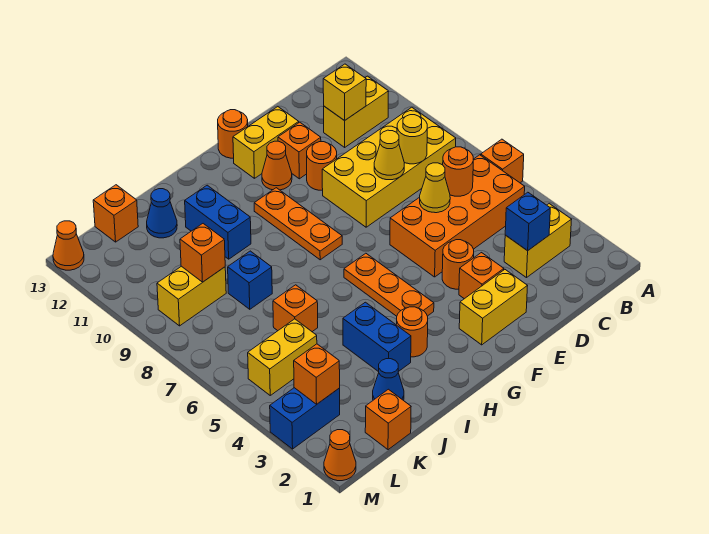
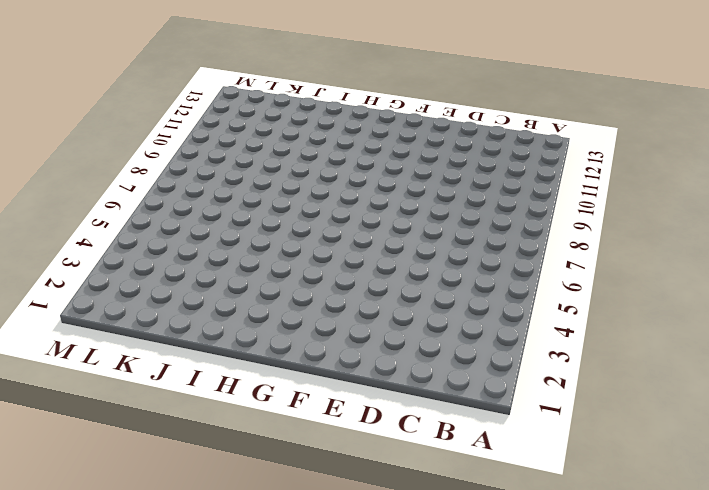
none -> orange 1x1 brick [481,139,524,183]
none -> yellow 1x2 brick [504,204,572,278]
none -> orange 2x4 brick [390,155,525,277]
none -> yellow 2x4 brick [322,107,456,227]

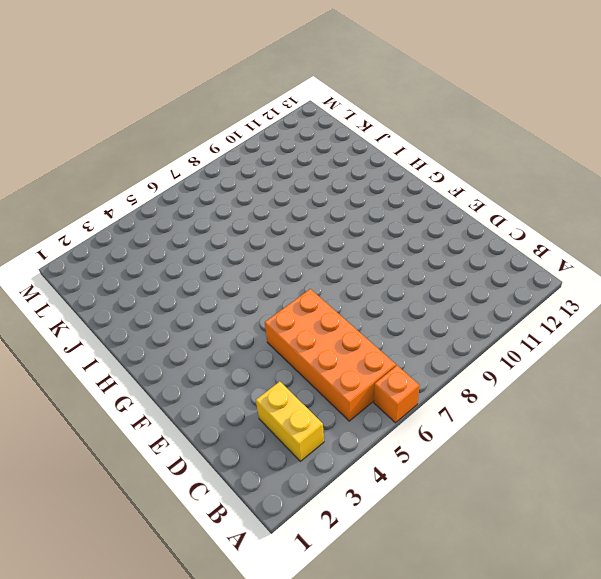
none -> yellow 2x4 brick [322,107,456,227]
none -> yellow 1x2 brick [324,76,389,147]
none -> yellow 1x2 brick [459,270,527,345]
none -> orange 1x1 brick [459,253,504,299]

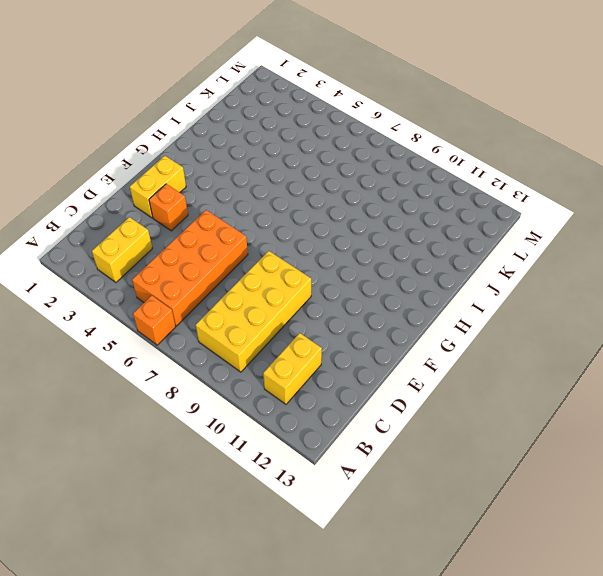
none -> orange 1x1 round brick [442,240,474,289]
none -> orange 1x1 round brick [307,142,337,190]
none -> orange 1x1 brick [278,122,321,179]
none -> yellow 1x2 brick [233,107,299,178]

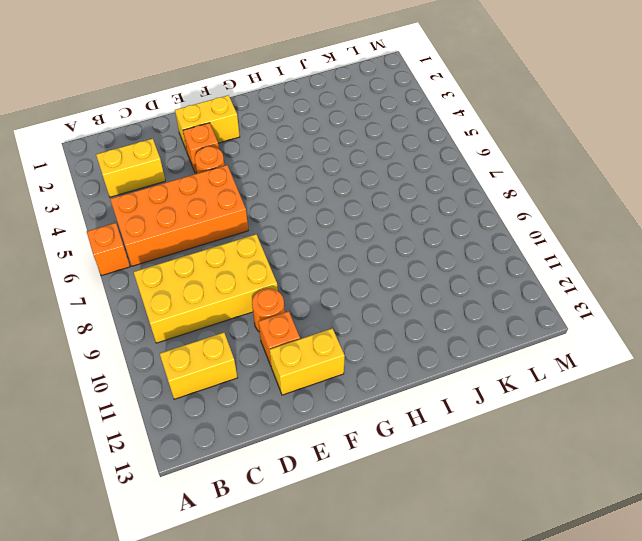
none -> orange 1x1 cone [262,141,292,190]
none -> orange 1x1 round brick [218,110,248,158]
none -> orange 1x3 plate [344,253,434,316]
none -> orange 1x3 plate [254,188,342,260]

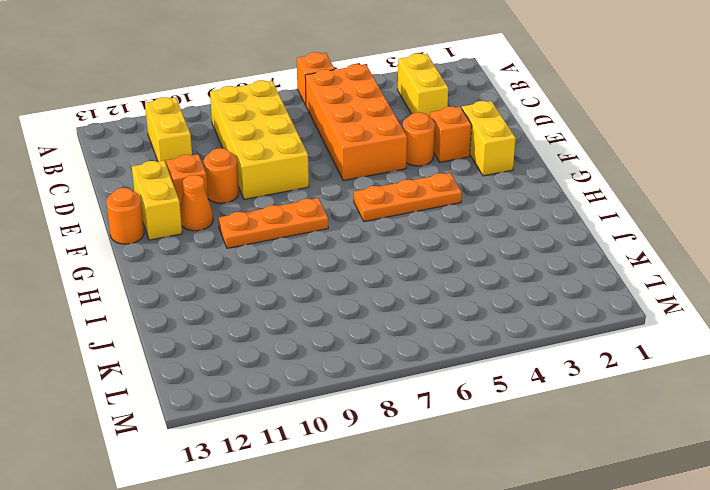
none -> orange 1x1 round brick [396,307,428,357]
none -> blue 1x2 brick [343,302,411,372]
none -> blue 1x2 brick [185,185,251,259]
none -> blue 1x1 cone [373,359,404,400]

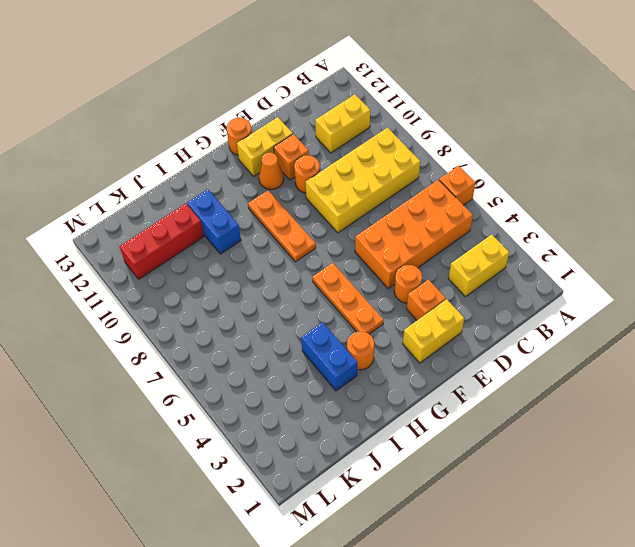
red 1x3 brick [120,203,204,279] -> none
none -> blue 1x1 cone [373,359,404,400]
none -> orange 1x1 brick [273,285,318,332]
none -> blue 1x1 brick [228,251,272,309]
none -> blue 1x1 cone [147,189,177,238]

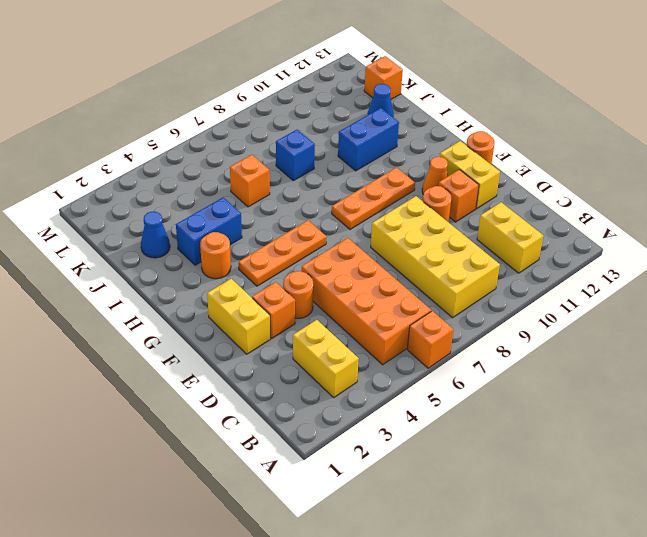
none -> orange 1x1 brick [365,389,411,450]
none -> yellow 1x2 brick [248,319,317,395]
none -> yellow 1x2 brick [157,266,226,326]
none -> blue 1x2 brick [270,388,340,449]

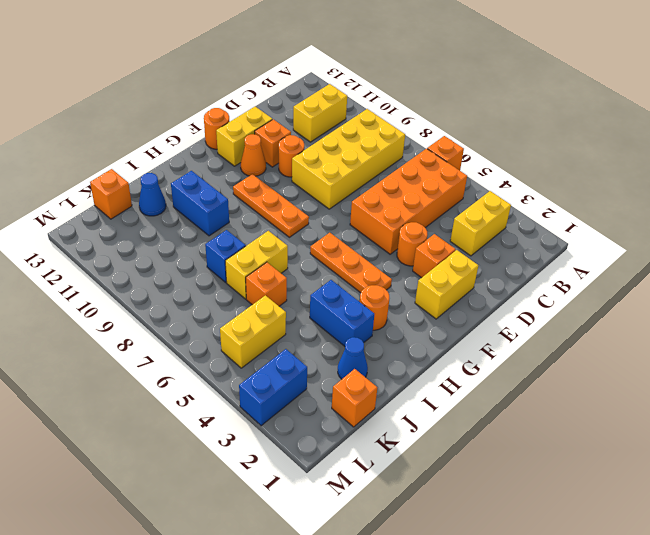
yellow 1x2 brick [225,231,288,299] -> yellow 1x2 brick moved to [157,266,226,326]
none -> orange 1x1 cone [324,430,356,481]
none -> orange 1x1 cone [53,221,84,270]
none -> blue 1x1 brick [505,192,550,251]
none -> orange 1x1 round brick [443,147,473,196]

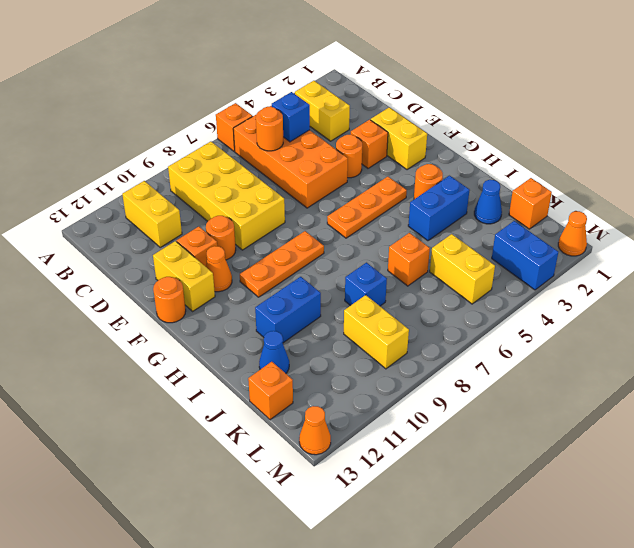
blue 1x1 brick [271,92,310,142] -> blue 1x1 brick moved to [505,192,550,251]
none -> yellow 1x1 round brick [397,115,427,164]
none -> yellow 1x1 brick [323,64,366,121]
none -> yellow 1x1 cone [420,163,450,213]
none -> yellow 1x1 cone [374,130,404,180]

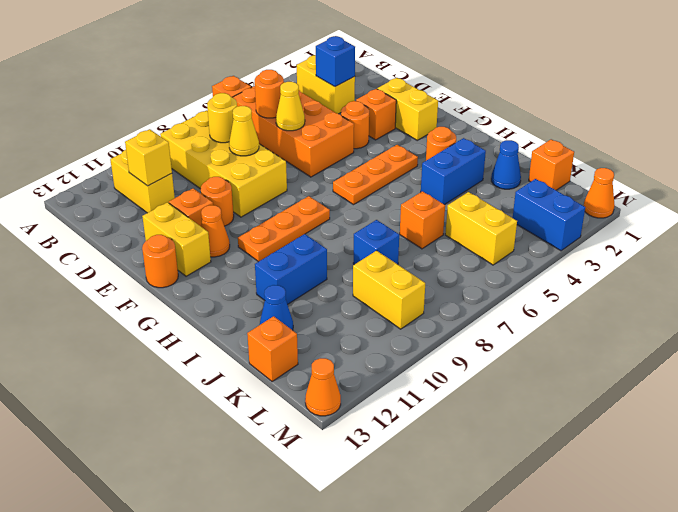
none -> orange 1x1 brick [180,224,225,282]
none -> orange 1x1 brick [294,344,340,404]

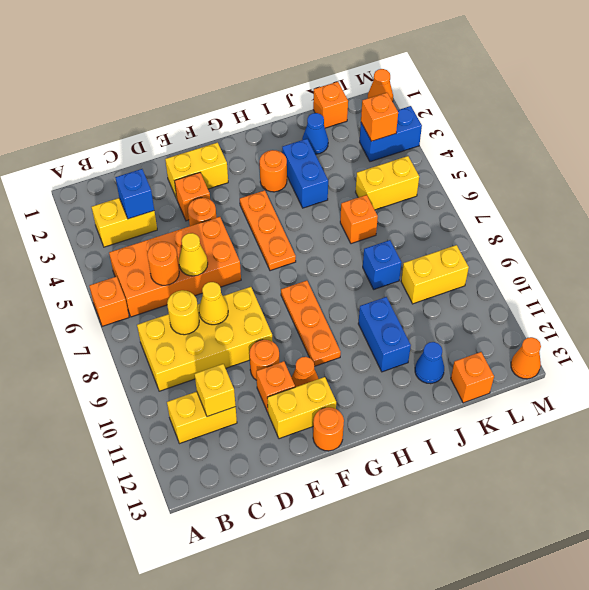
none -> orange 1x1 brick [180,224,225,282]

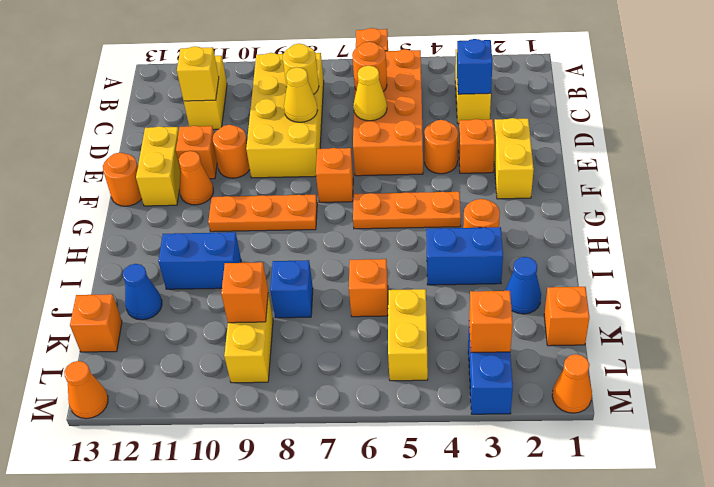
orange 1x1 brick [316,148,353,202] -> none

